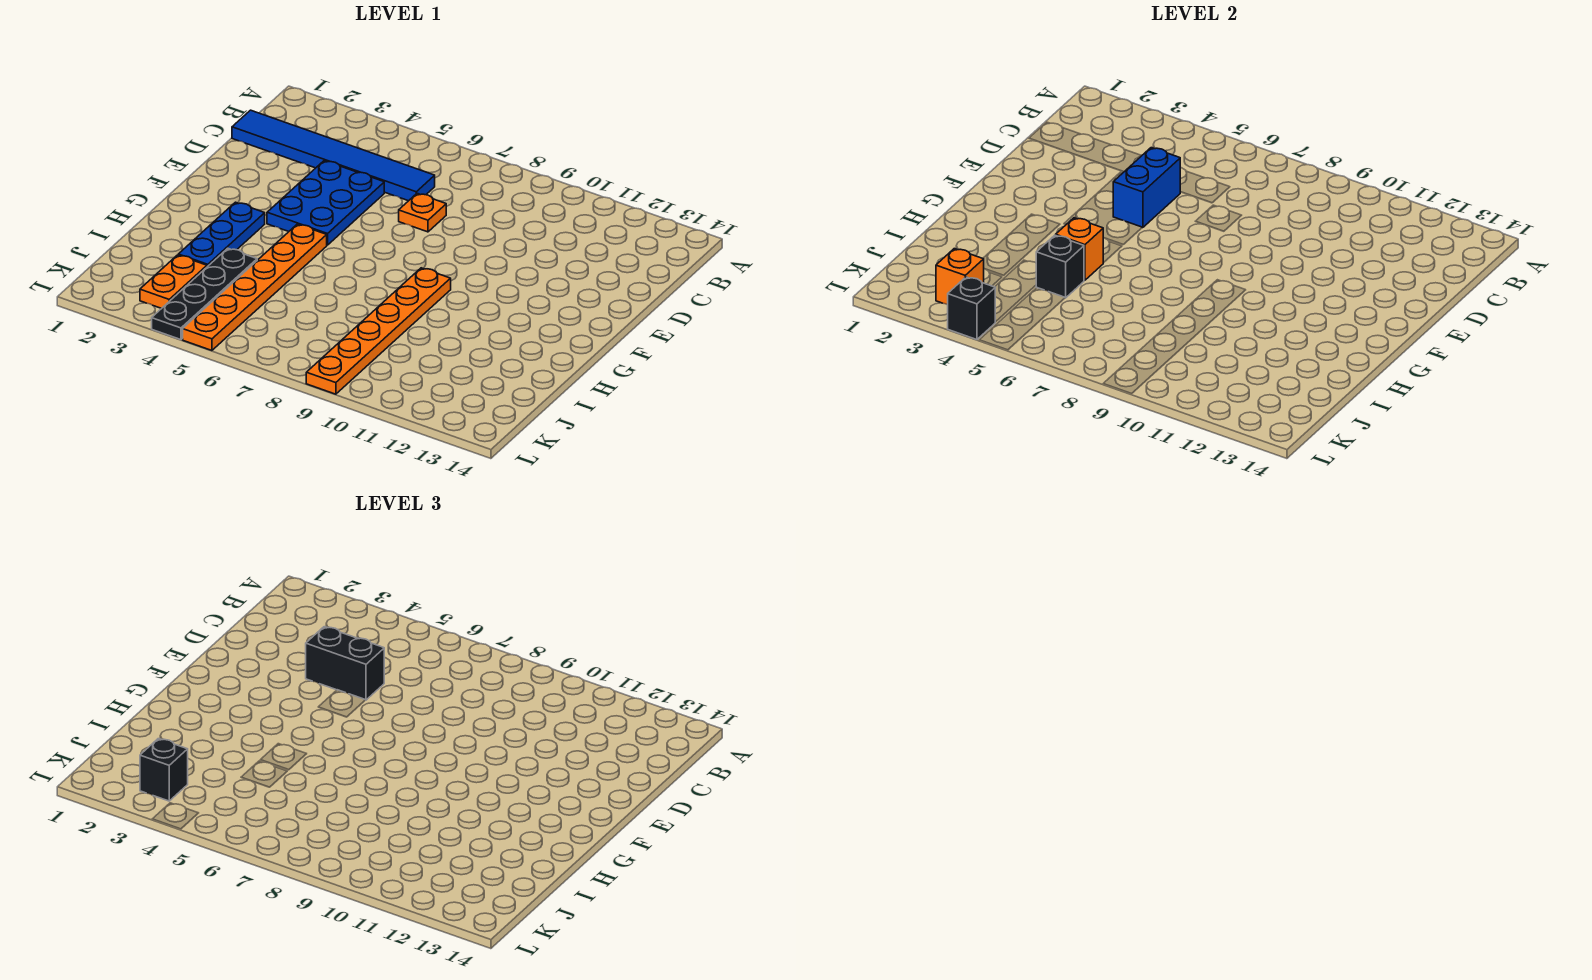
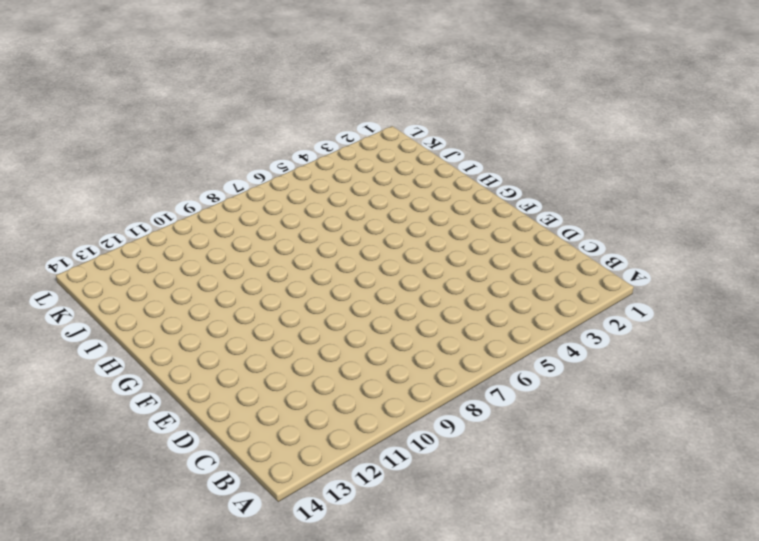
none -> blue 1x6 tile [232,110,435,201]
none -> blue 2x3 plate [267,161,384,245]
none -> orange 1x1 plate [399,193,446,232]

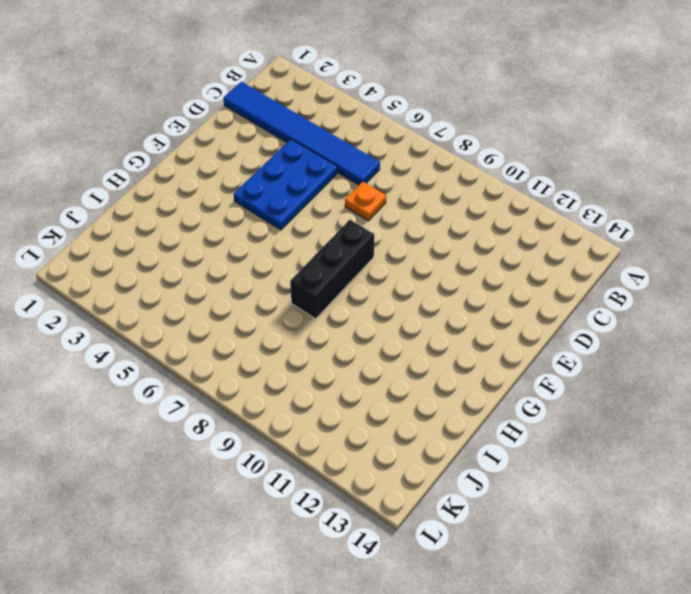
black 1x3 brick [290,220,374,319] -> none
none -> blue 1x3 plate [178,202,265,267]
none -> orange 1x6 plate [183,224,327,350]
none -> orange 1x6 plate [306,268,451,394]

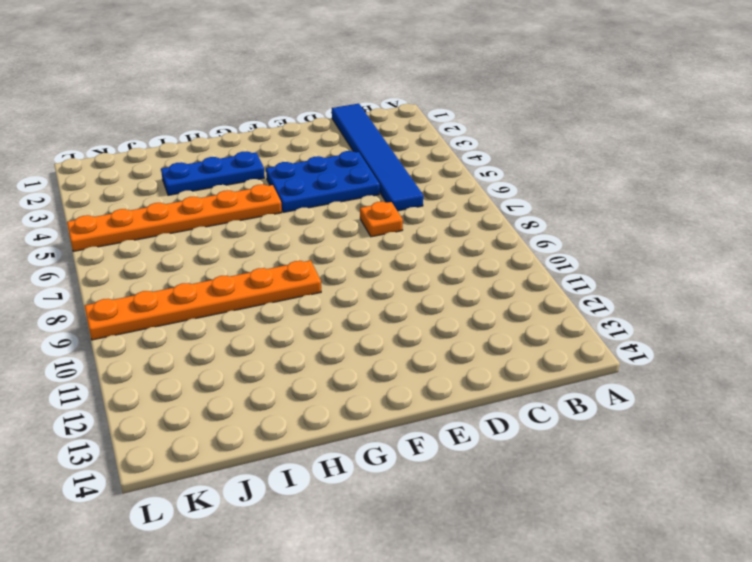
none -> black 1x4 plate [152,248,257,340]
none -> orange 1x2 plate [140,255,207,308]
none -> blue 1x2 brick [1113,148,1180,228]

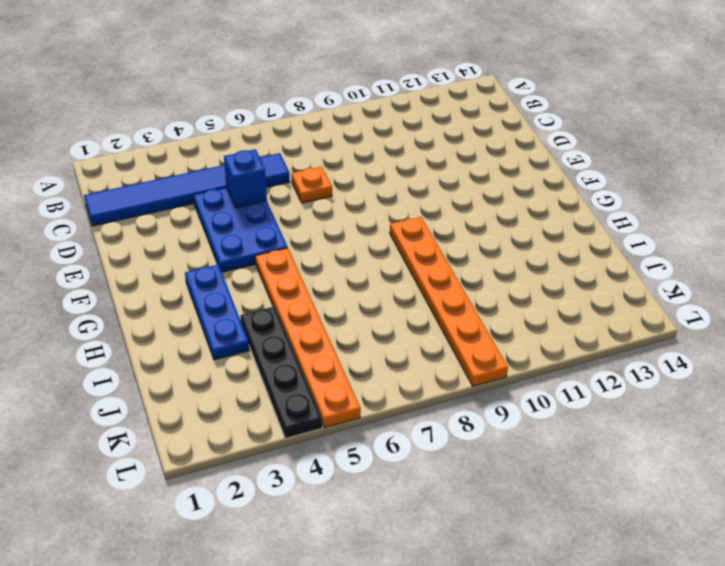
blue 1x1 brick [224,149,267,208] -> blue 1x2 brick [1113,148,1180,228]
none -> orange 1x2 plate [140,255,207,308]
none -> orange 1x1 brick [1056,218,1103,280]
none -> black 1x1 brick [1036,235,1084,298]

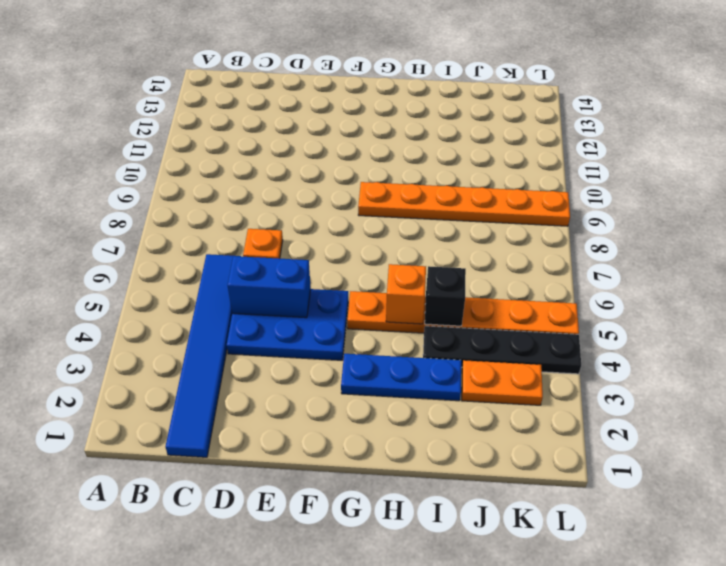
none -> orange 1x1 brick [936,249,984,305]
none -> black 1x1 brick [948,277,995,340]
none -> black 1x2 brick [306,627,384,700]

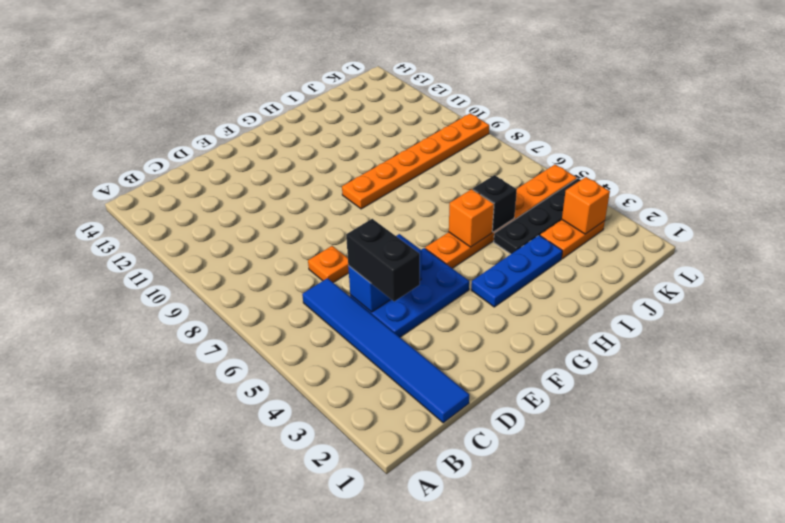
none -> black 1x1 brick [948,277,995,340]
none -> black 1x1 brick [140,739,188,801]

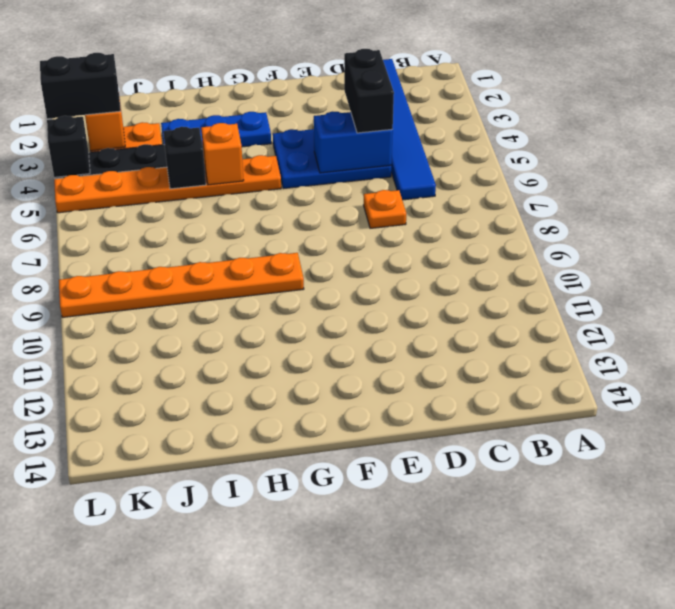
black 1x2 brick [40,53,121,119] -> black 1x1 brick [140,739,188,801]

